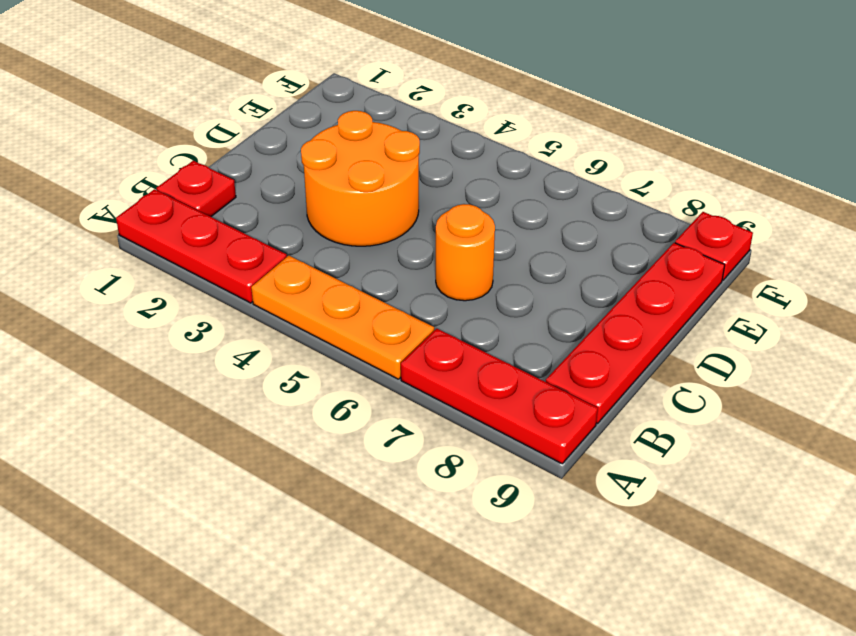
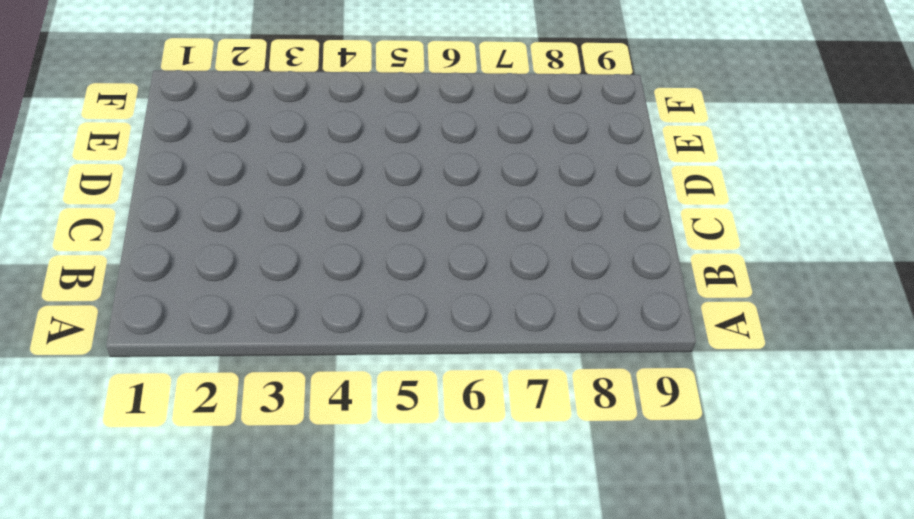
none -> red 1x3 plate [116,189,287,303]
none -> orange 1x3 plate [251,256,434,379]

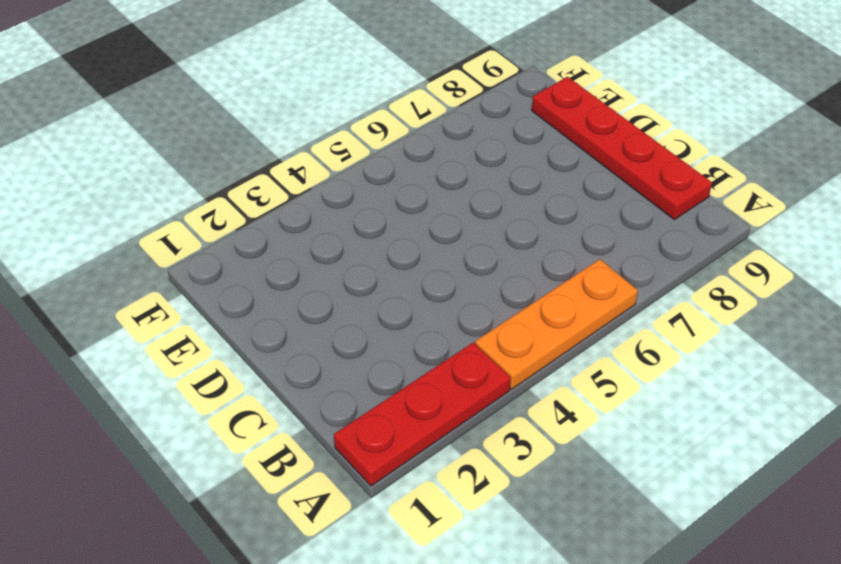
none -> red 1x3 plate [401,329,598,464]
none -> red 1x1 plate [156,161,236,217]

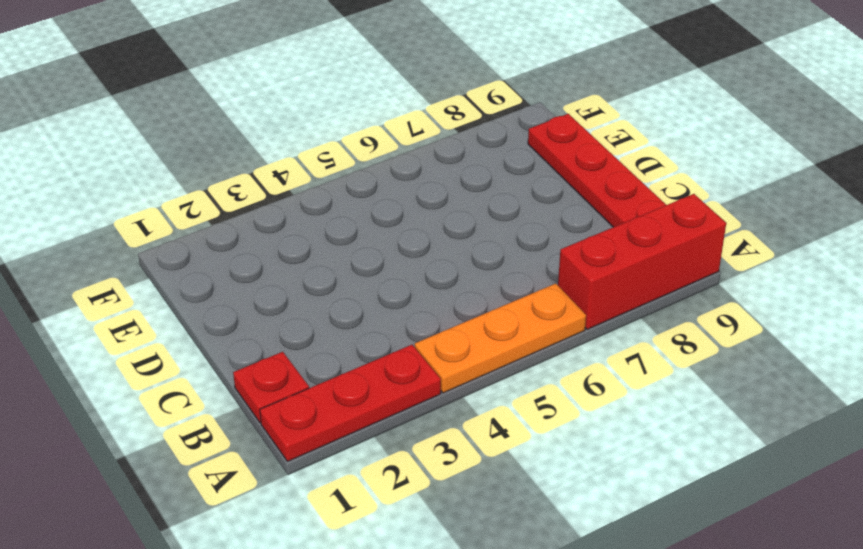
red 1x3 brick [558,194,726,329] -> red 1x3 plate [401,329,598,464]
none -> orange 2x2 round brick [301,111,420,246]
none -> orange 1x1 round brick [436,204,495,301]

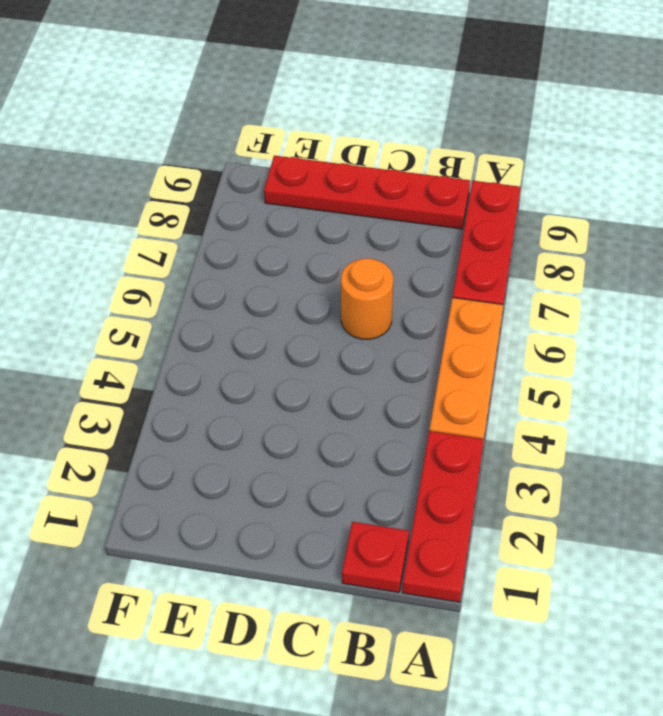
none -> orange 2x2 round brick [301,111,420,246]
none -> red 1x1 plate [675,212,753,280]

